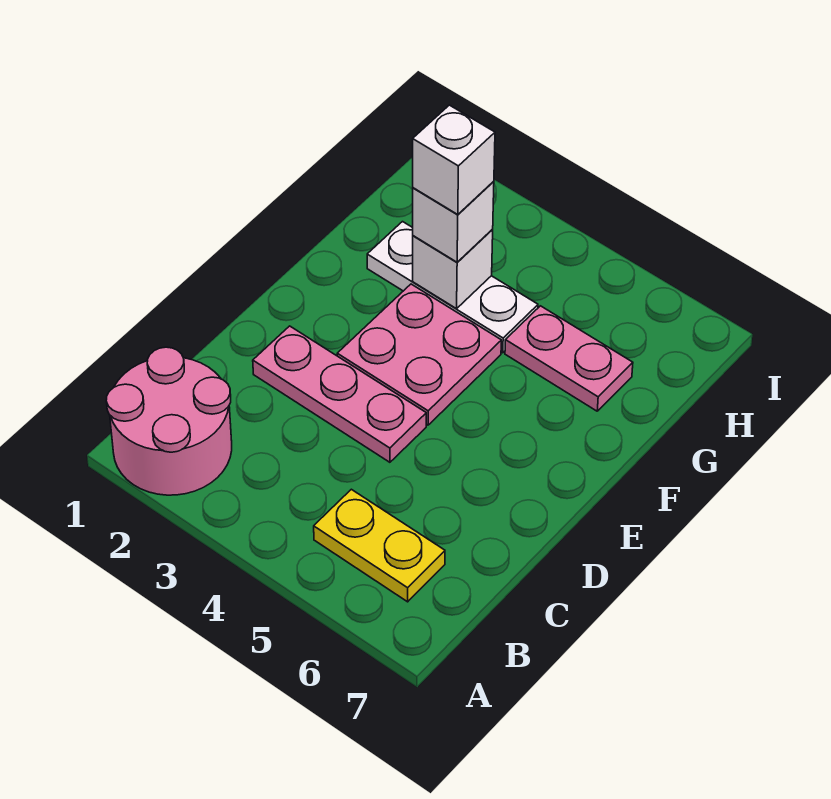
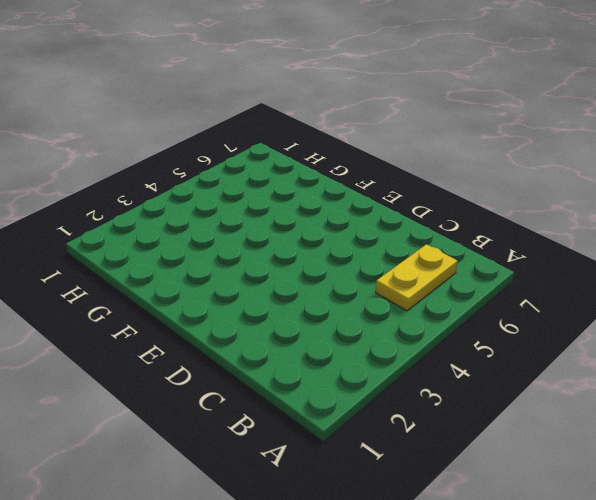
none -> pink 2x2 round brick [106,347,232,495]
none -> pink 1x3 plate [253,326,426,462]

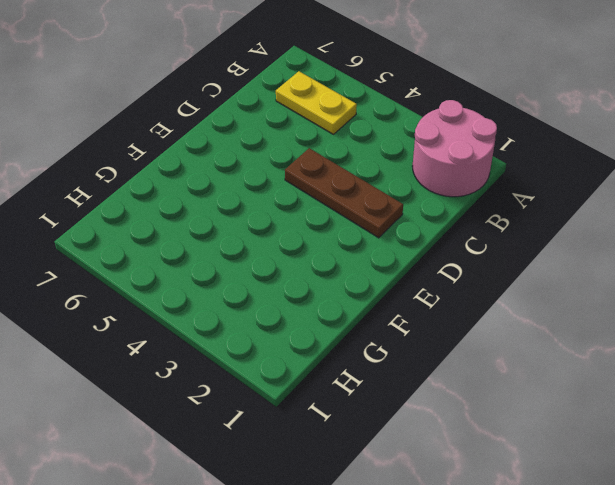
brown 1x3 plate [285,148,403,238] -> pink 1x3 plate [253,326,426,462]
none -> pink 2x2 plate [337,284,501,425]
none -> white 1x3 plate [367,222,538,353]

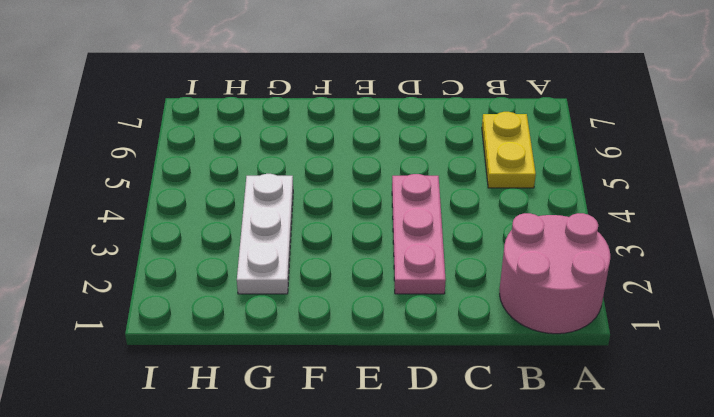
none -> pink 2x2 plate [337,284,501,425]
none -> pink 1x2 plate [505,306,633,411]

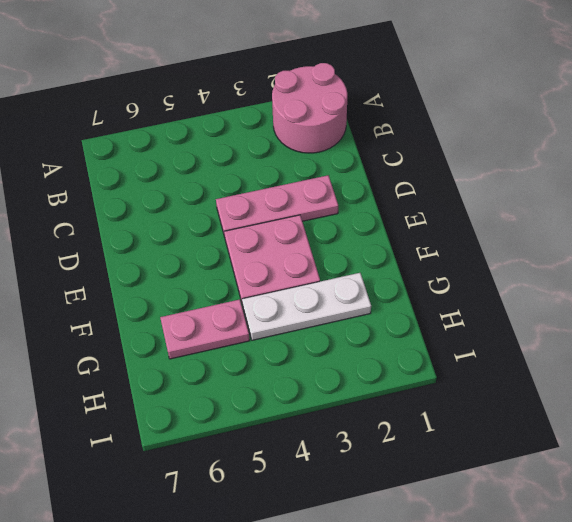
none -> yellow 1x2 plate [314,489,445,602]
none -> white 1x1 brick [413,230,493,309]

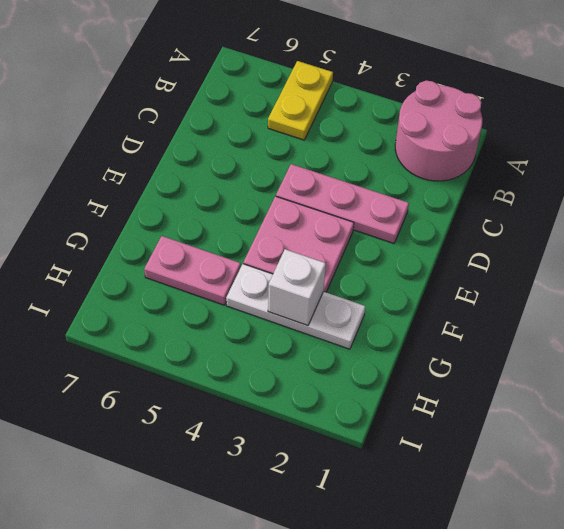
yellow 1x2 plate [268,61,333,140] -> yellow 1x2 plate turned to [314,489,445,602]
none -> white 1x1 brick [413,181,494,262]
none -> white 1x1 brick [413,105,495,215]

